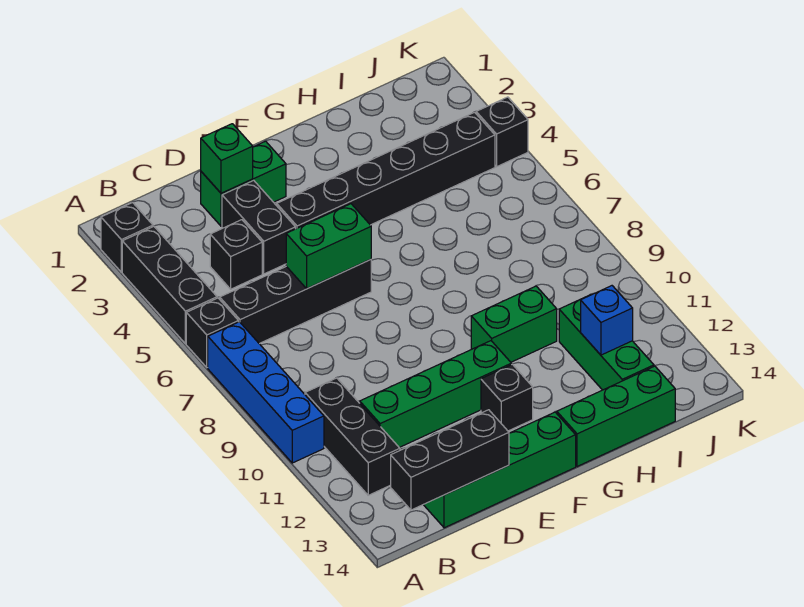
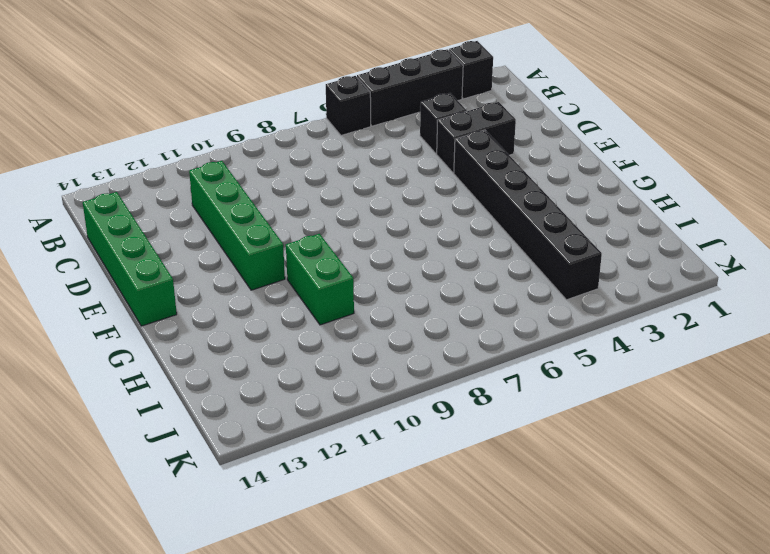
none -> blue 1x4 brick [208,322,324,463]
none -> black 1x4 brick [220,260,371,344]
none -> black 1x3 brick [305,378,400,495]

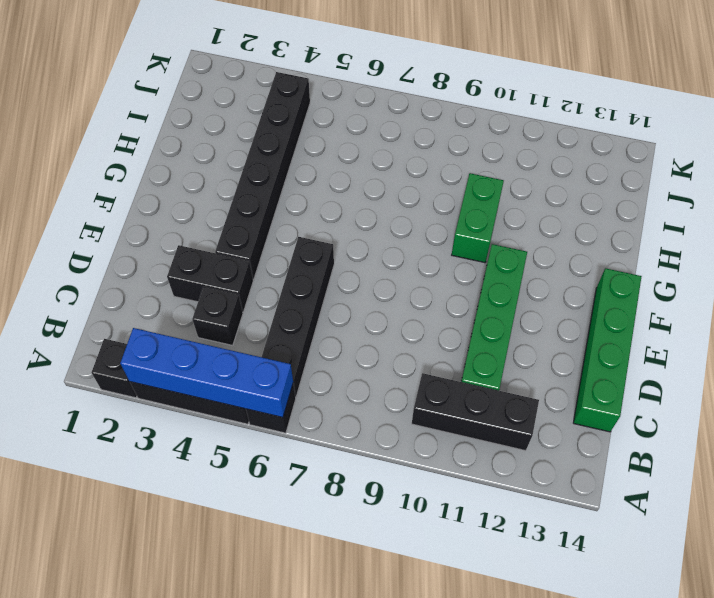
blue 1x4 brick [120,328,293,417] -> blue 1x4 brick moved to [208,322,324,463]
none -> green 1x2 brick [201,141,286,226]
none -> black 1x1 brick [481,364,533,431]
none -> green 1x3 brick [557,366,675,467]

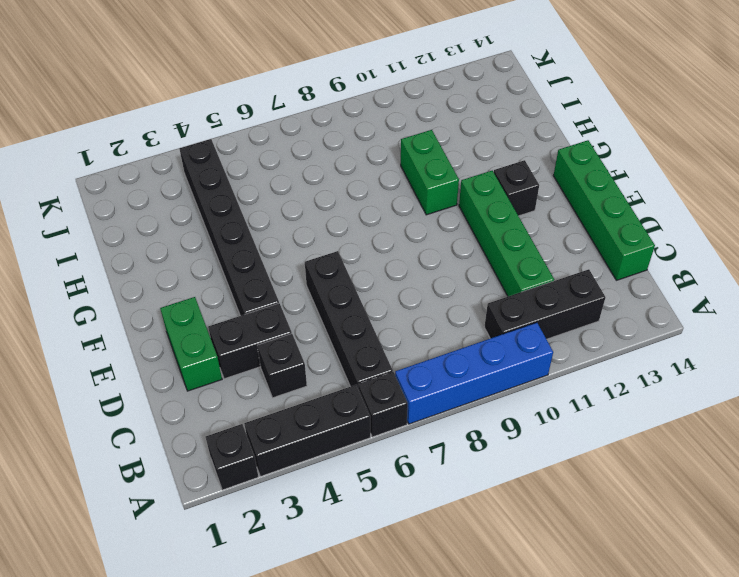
none -> green 1x3 brick [557,366,675,467]
none -> green 1x3 brick [559,295,654,390]
none -> black 1x1 brick [476,97,528,167]

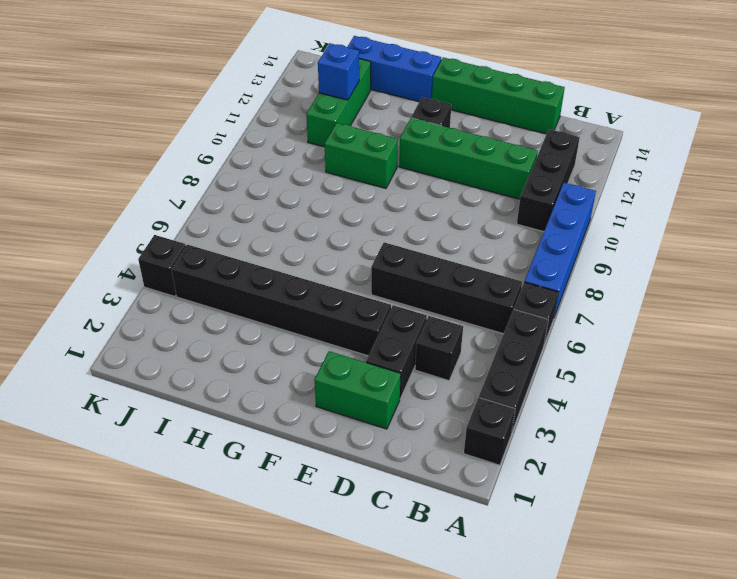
blue 1x3 brick [347,36,441,102] -> green 1x3 brick [557,366,675,467]
none -> black 1x3 brick [391,410,509,510]
none -> green 1x1 brick [201,124,253,193]
none -> green 1x2 brick [286,204,371,289]

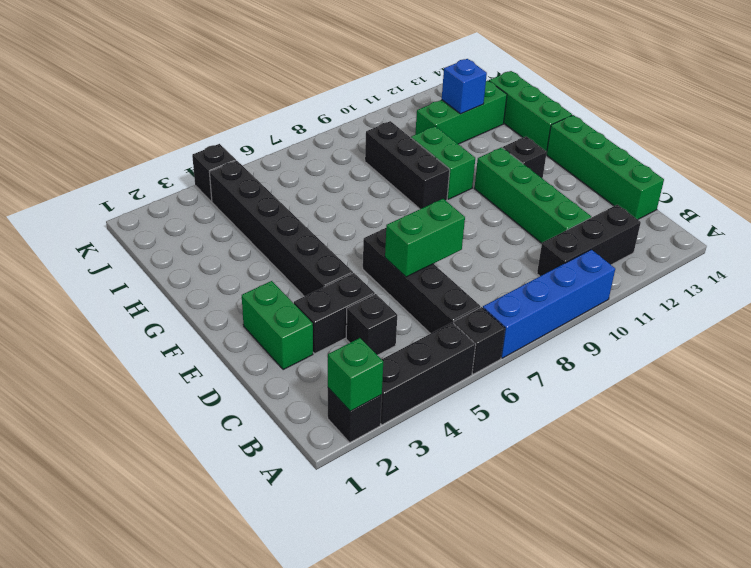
green 1x1 brick [328,338,383,411] -> green 1x1 brick moved to [201,124,253,193]
green 1x2 brick [385,199,465,277] -> green 1x2 brick turned to [286,204,371,289]
black 1x3 brick [365,121,450,209] -> black 1x3 brick moved to [391,410,509,510]

